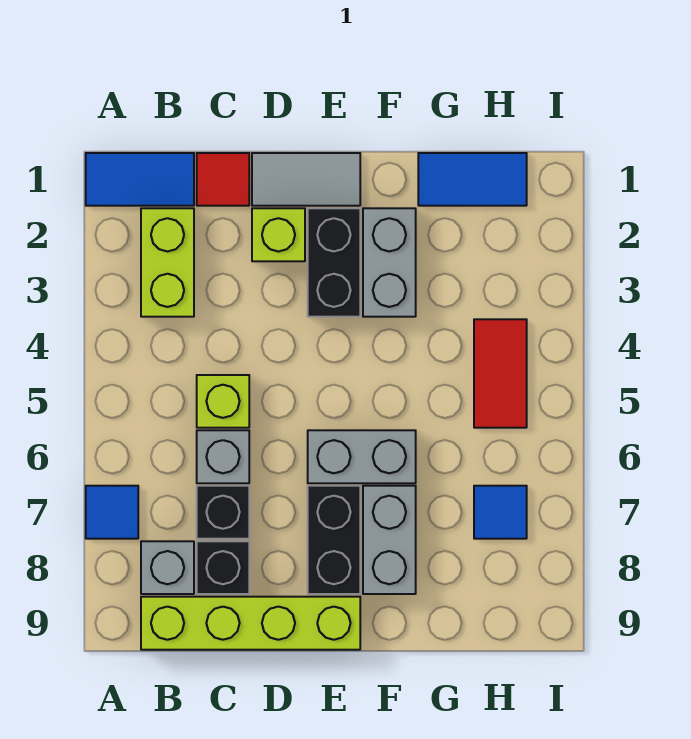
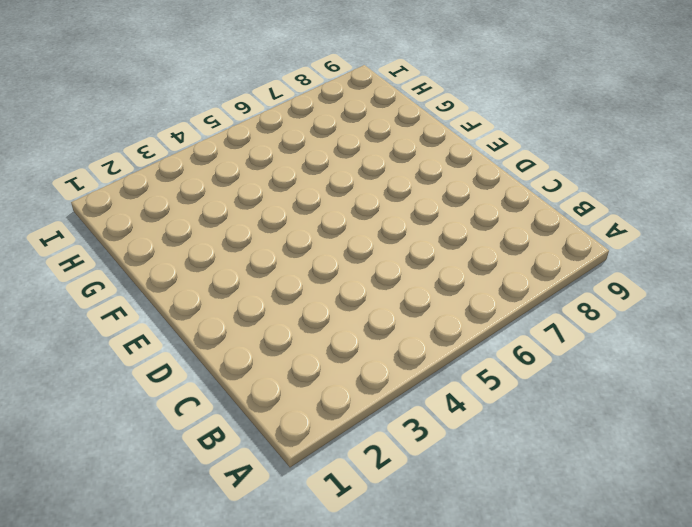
none -> blue 1x2 tile [86,153,194,206]
none -> blue 1x1 tile [86,486,138,539]
none -> lime 1x2 brick [141,208,194,317]

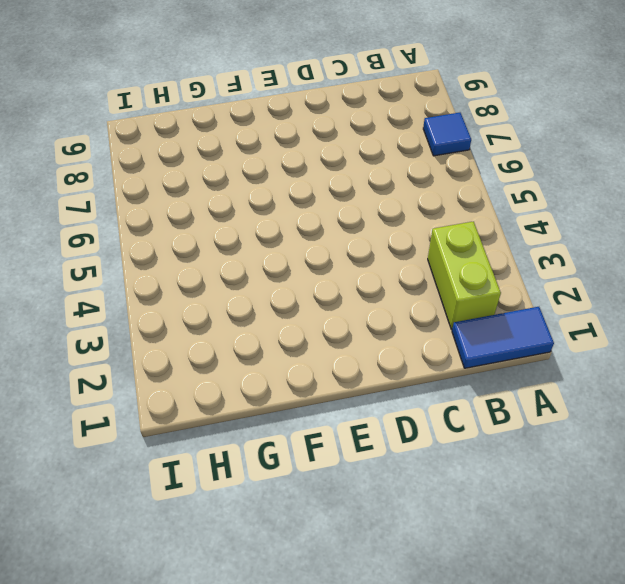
none -> grey 1x1 brick [141,541,194,594]
none -> lime 1x4 brick [141,597,360,650]
none -> red 1x1 tile [197,153,249,206]

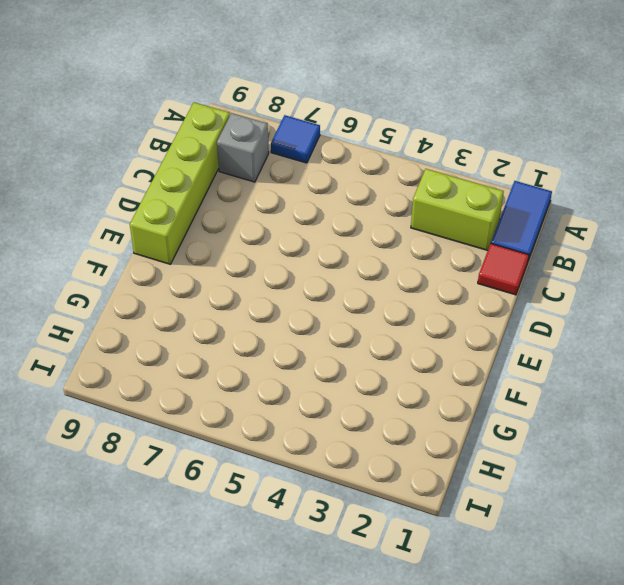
none -> lime 1x1 brick [197,375,249,428]
none -> grey 1x1 brick [197,430,249,483]
none -> black 1x1 brick [197,486,249,539]

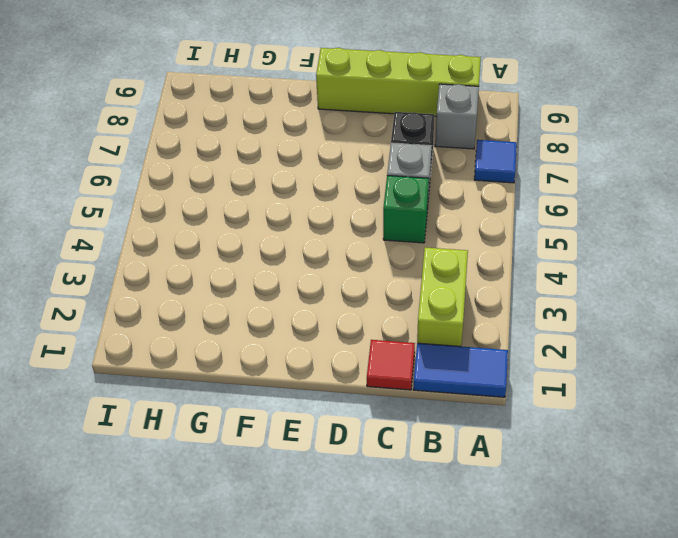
green 1x1 brick [383,176,429,243] -> lime 1x1 brick [197,375,249,428]
none -> black 1x1 brick [197,541,249,594]
none -> grey 1x2 tile [252,153,360,206]
none -> lime 1x1 brick [252,208,305,261]

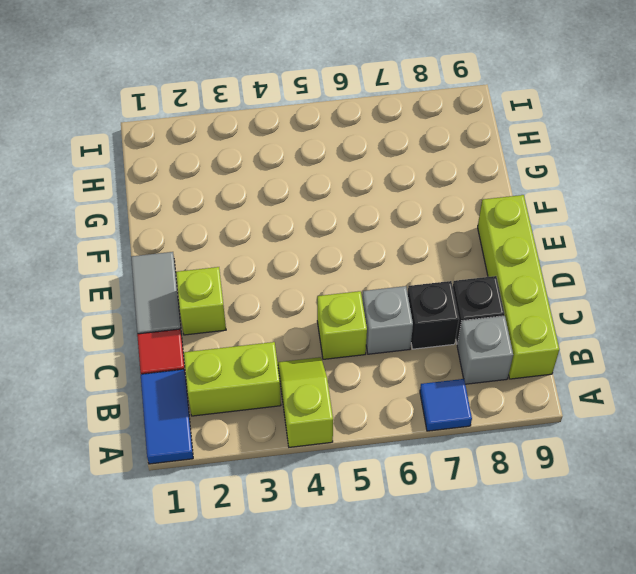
lime 1x2 slope [278,357,333,447] -> none
none -> black 1x2 brick [308,208,360,317]
none -> grey 1x2 brick [308,430,416,483]
none -> black 1x2 brick [308,486,360,594]

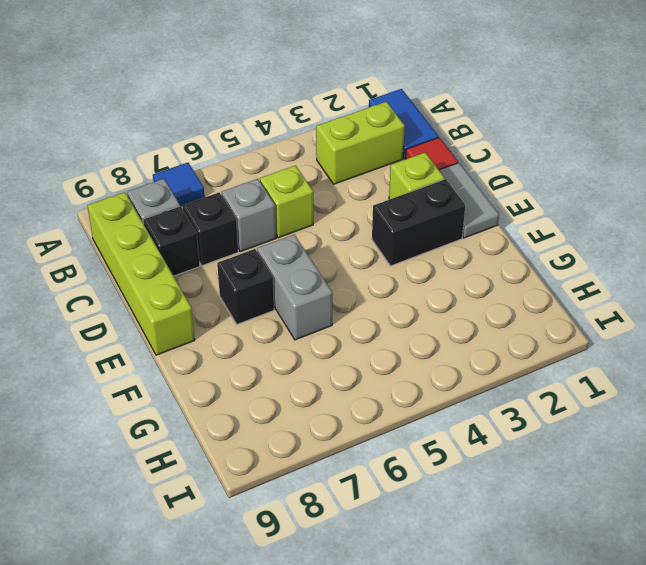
black 1x1 brick [217,249,274,324] -> black 1x2 brick [308,486,360,594]
none -> grey 1x2 brick [363,208,416,317]
none -> grey 1x2 brick [363,486,416,594]
none -> blue 1x2 tile [418,153,527,206]

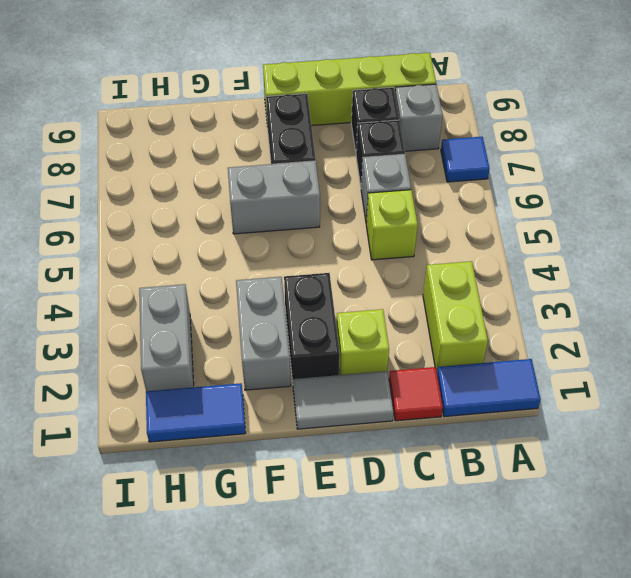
grey 1x2 brick [139,284,194,391] -> grey 1x2 brick moved to [363,486,416,594]
none -> red 1x2 tile [474,319,527,428]
none -> blue 1x1 tile [474,486,527,539]

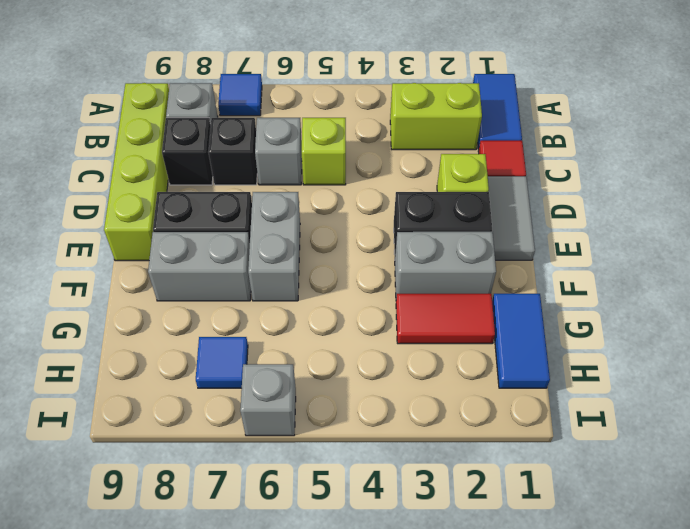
red 1x2 tile [396,294,495,344] -> red 1x2 tile moved to [474,319,527,428]
grey 1x1 brick [240,364,296,436] -> none

